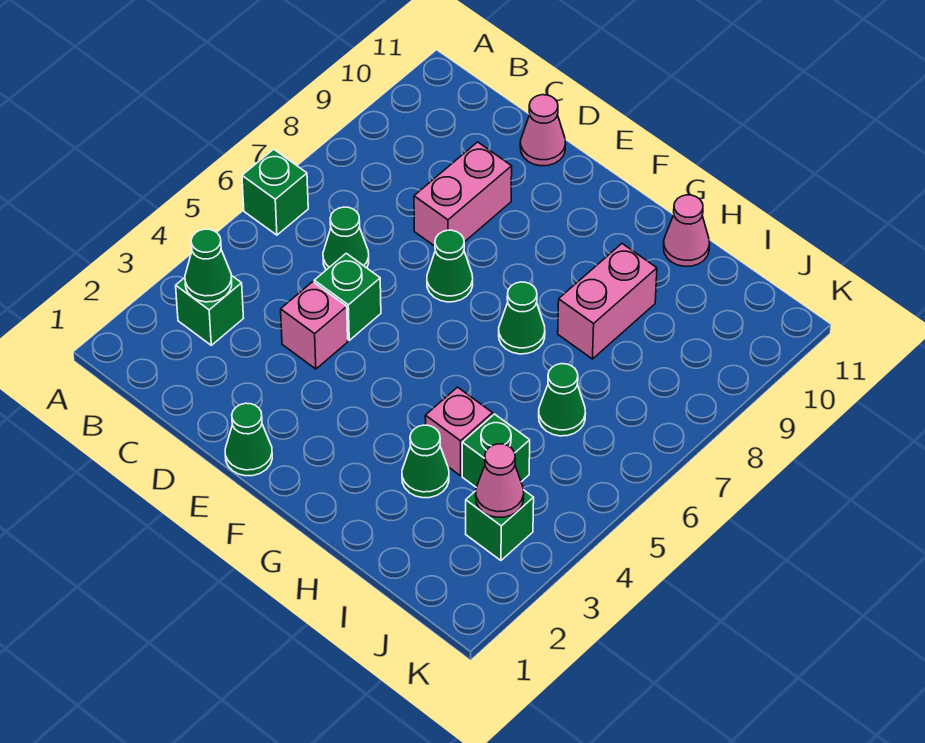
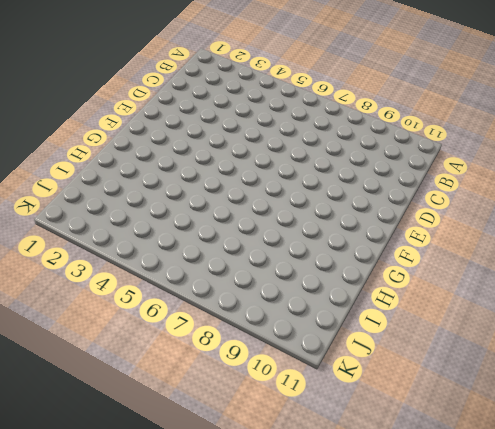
none -> green 1x1 brick [242,149,308,235]
none -> green 1x1 brick [176,275,243,345]
none -> green 1x1 cone [323,207,369,270]

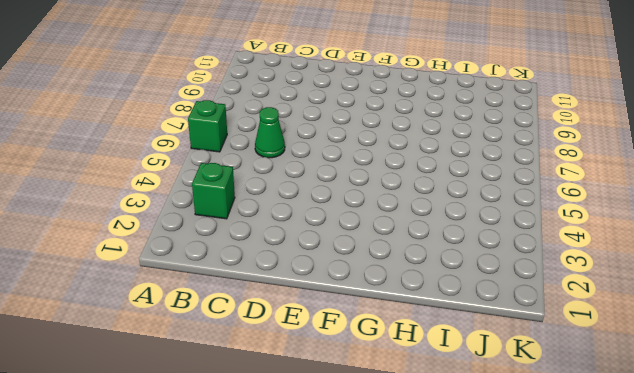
none -> pink 1x1 brick [281,282,348,369]
none -> green 1x1 brick [314,253,381,340]
none -> pink 1x2 brick [414,142,512,246]

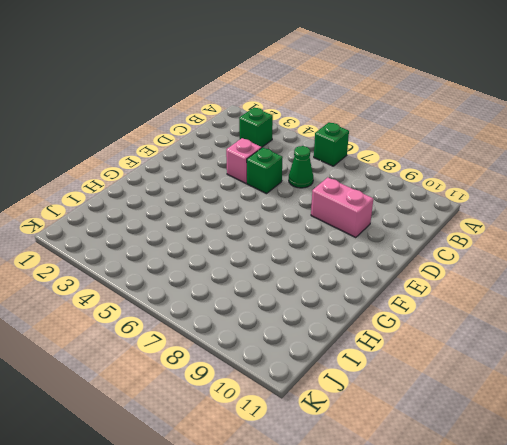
none -> pink 1x1 cone [520,95,566,166]
none -> green 1x1 cone [225,403,272,476]
none -> green 1x1 cone [427,230,473,302]

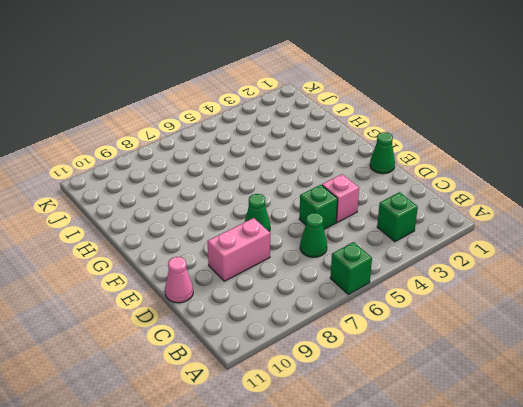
none -> green 1x1 cone [499,282,545,354]
none -> green 1x1 cone [402,425,449,498]
none -> pink 1x1 brick [425,387,493,476]

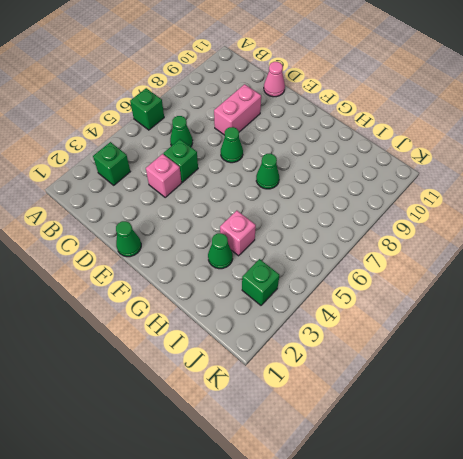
none -> pink 1x2 brick [558,244,657,359]
none -> pink 1x1 cone [664,195,710,266]
none -> green 1x1 brick [462,414,530,487]

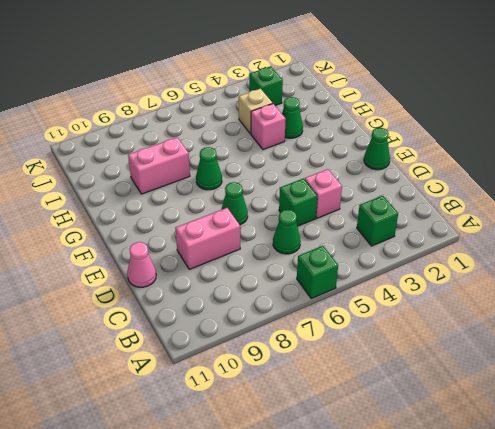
tan 1x1 brick [239,89,273,134] -> green 1x1 brick [462,414,530,487]
none -> pink 1x1 cone [664,195,710,266]
none -> green 1x1 cone [539,364,586,436]
none -> green 1x1 cone [185,229,232,302]

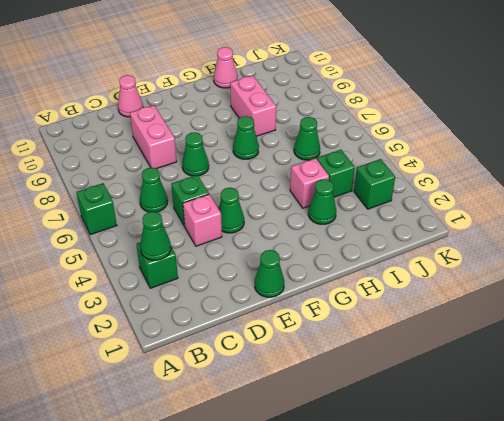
green 1x1 cone [219,188,244,233] -> none
none -> pink 1x1 cone [476,444,524,517]

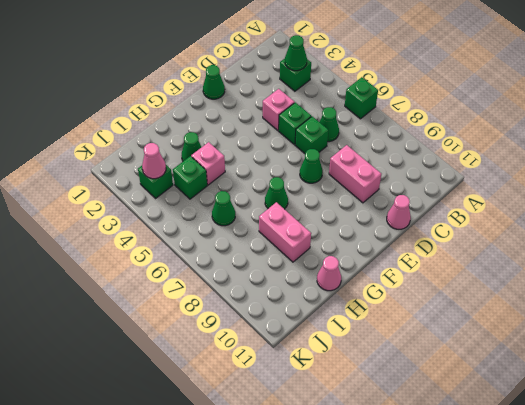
green 1x1 brick [295,116,328,153] -> none

